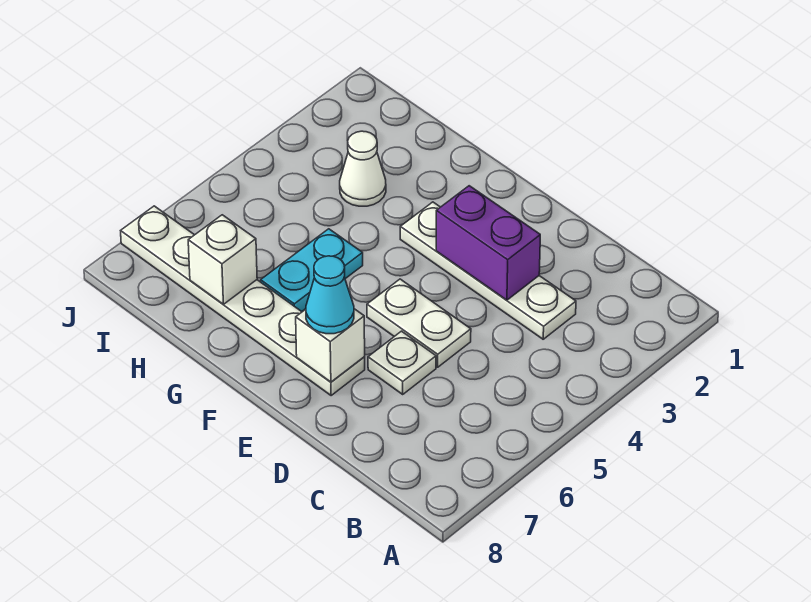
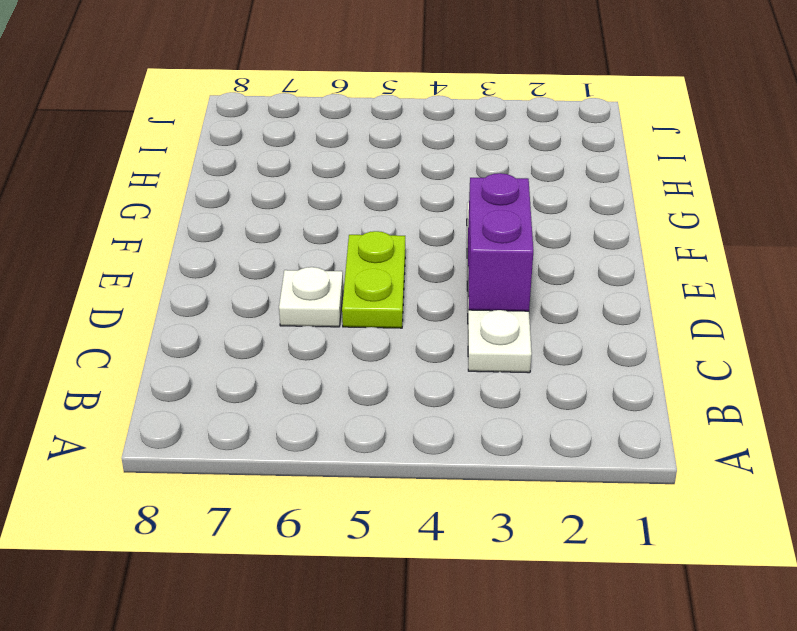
lime 1x2 plate [342,231,405,328] -> white 1x2 plate [367,279,471,367]
none -> white 1x6 plate [121,206,365,396]
none -> cyan 1x2 plate [261,229,363,312]

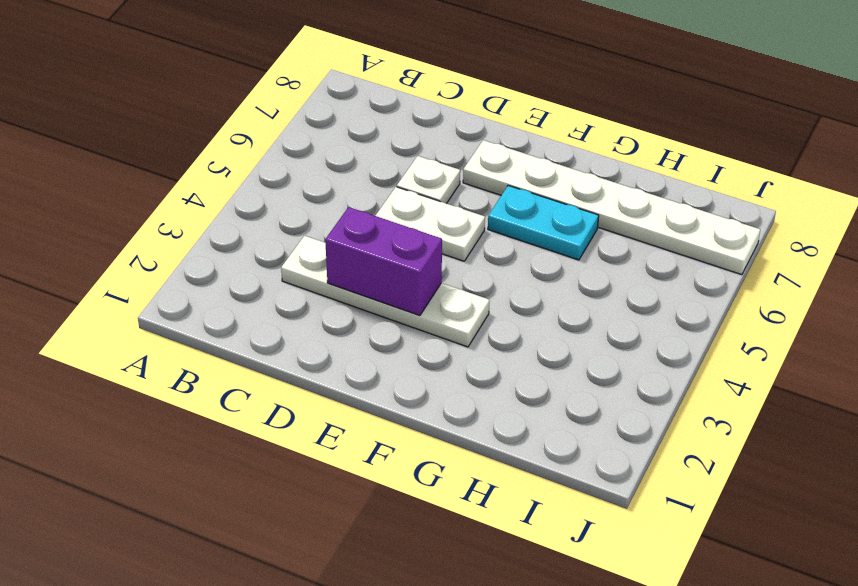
cyan 1x2 plate [488,186,599,260] -> cyan 1x2 plate turned to [261,229,363,312]
none -> white 1x1 cone [340,131,386,206]
none -> white 1x1 brick [296,309,365,382]

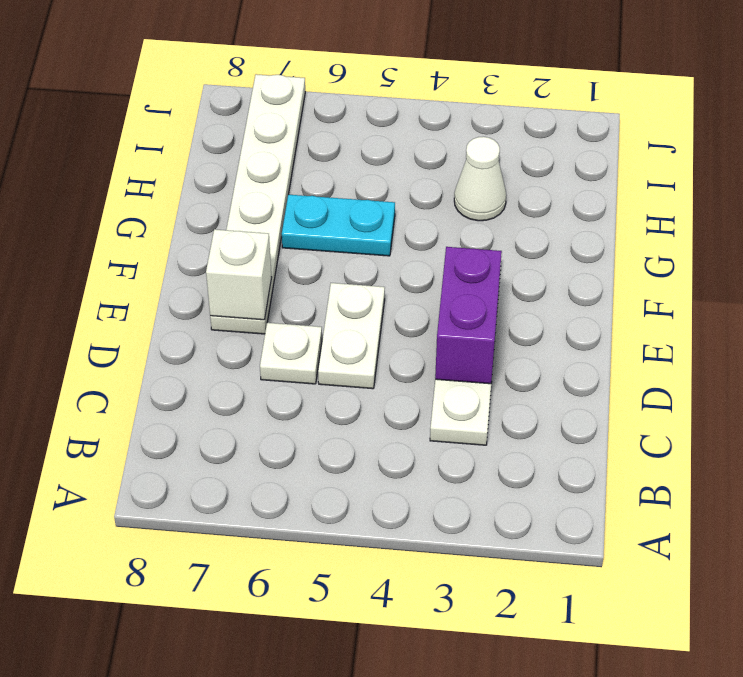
none -> white 1x1 brick [188,215,257,304]
none -> cyan 1x1 cone [306,256,354,334]

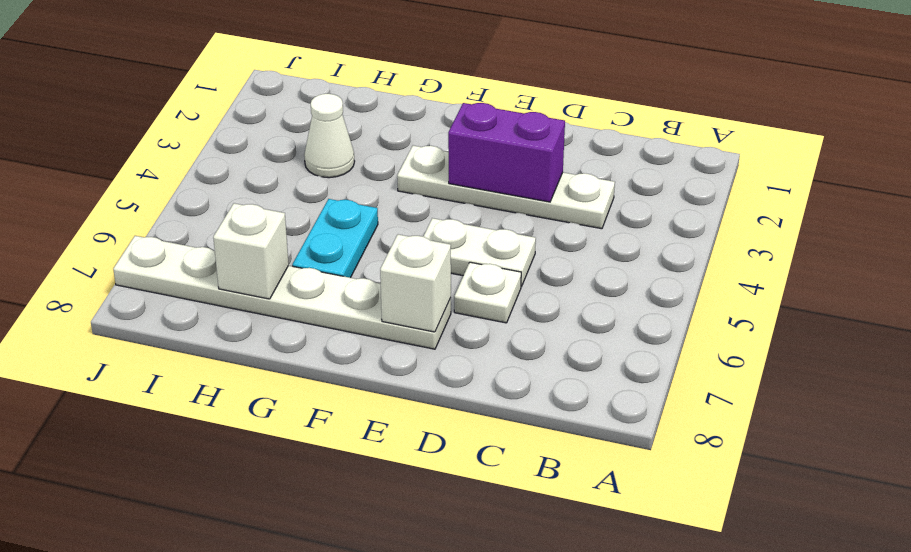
none -> cyan 1x1 cone [306,256,354,334]

